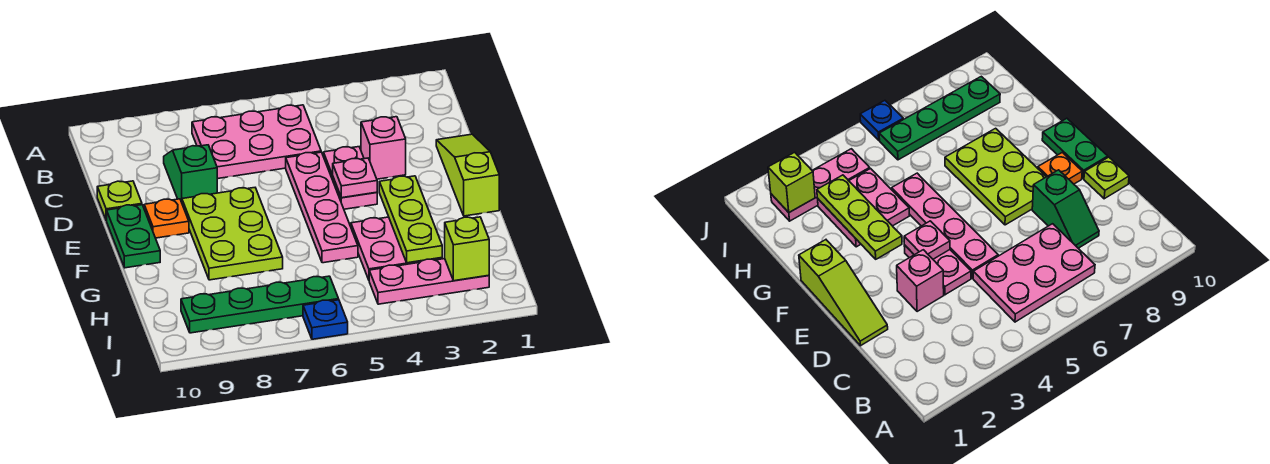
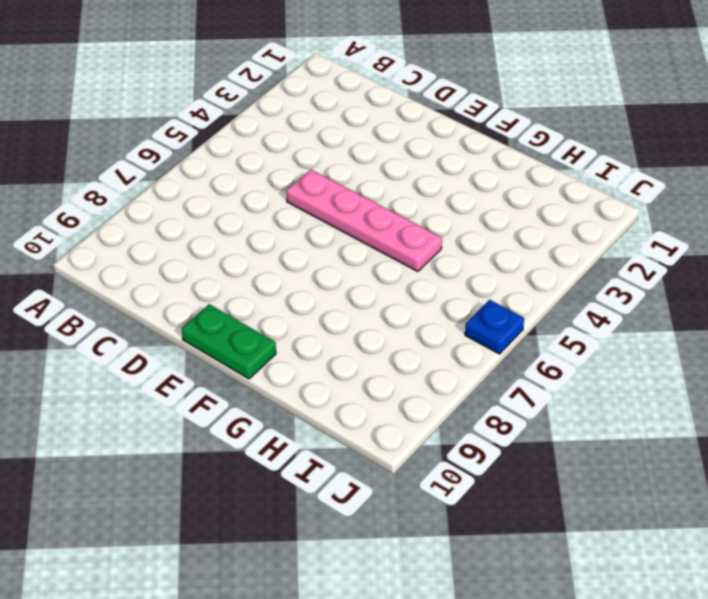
none -> pink 2x3 plate [192,105,321,179]
none -> green 1x2 slope [164,145,217,202]
none -> lime 1x3 slope [436,134,499,216]

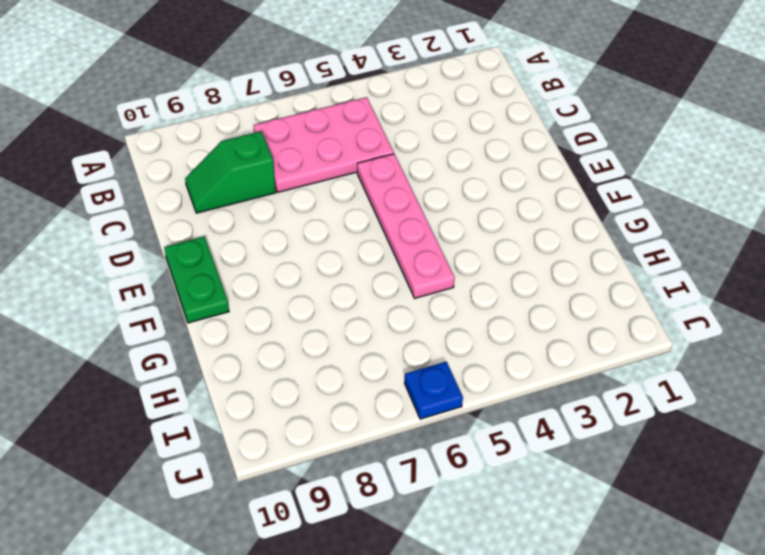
green 1x2 slope [185,131,276,213] -> green 1x2 slope turned to [164,145,217,202]
none -> lime 1x3 slope [436,134,499,216]
none -> pink 1x1 brick [361,117,406,179]
none -> pink 1x2 plate [323,147,377,209]

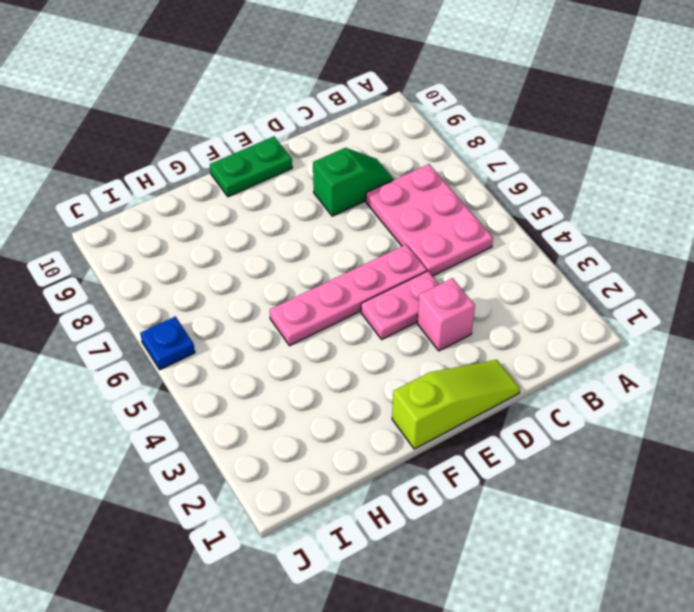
none -> lime 1x1 plate [97,181,142,221]
none -> lime 2x3 plate [182,188,283,280]
none -> orange 1x1 plate [144,199,189,238]

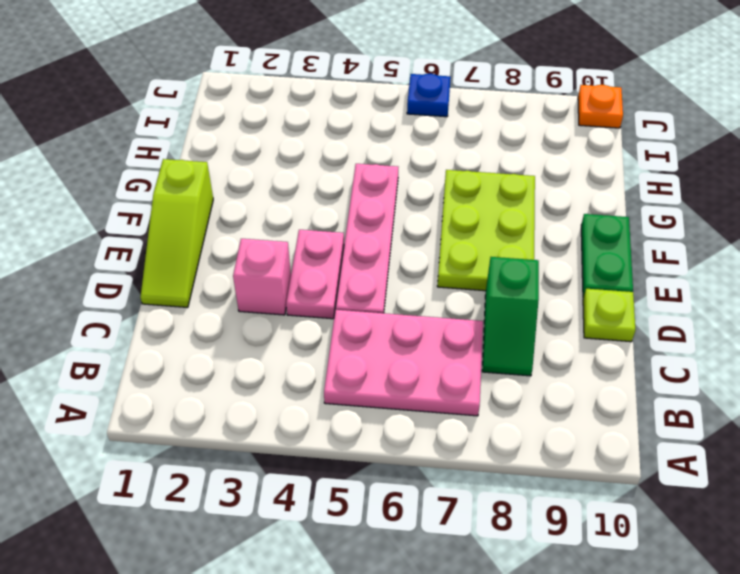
orange 1x1 plate [578,85,623,128] -> orange 1x1 plate moved to [144,199,189,238]
none -> pink 2x2 plate [351,217,442,280]
none -> pink 1x3 plate [369,259,489,304]
none -> green 1x4 plate [181,276,339,333]

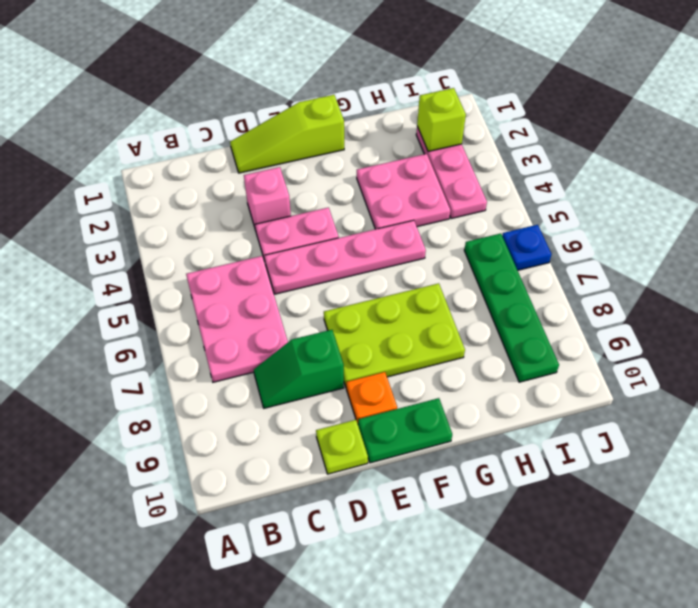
none -> pink 1x1 plate [333,158,377,198]
none -> lime 1x3 plate [379,176,442,263]

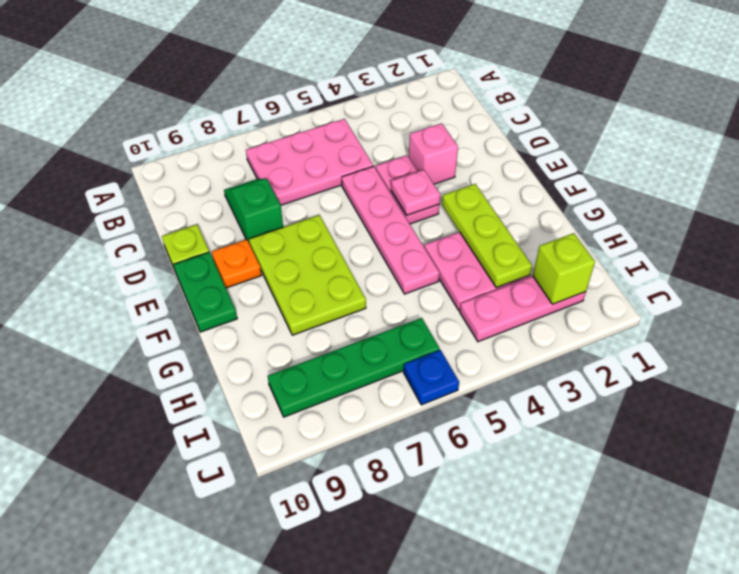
none -> lime 1x3 slope [436,134,499,216]

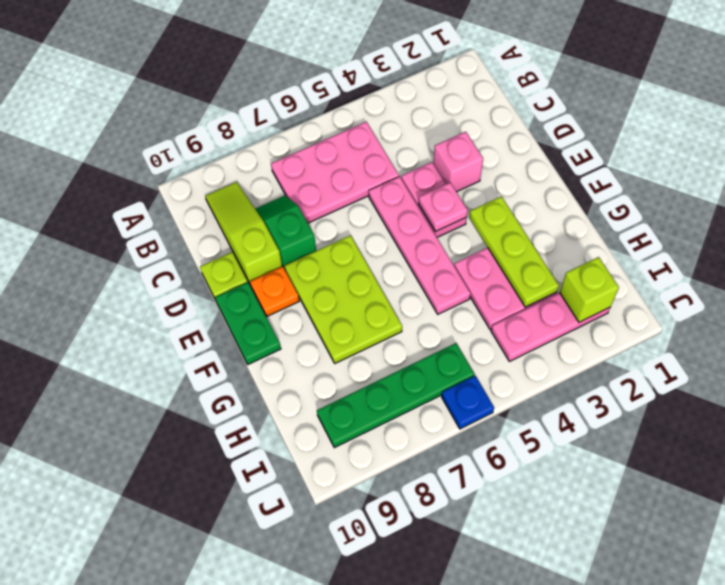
lime 1x3 slope [205,182,282,286] -> lime 1x3 slope moved to [436,134,499,216]

